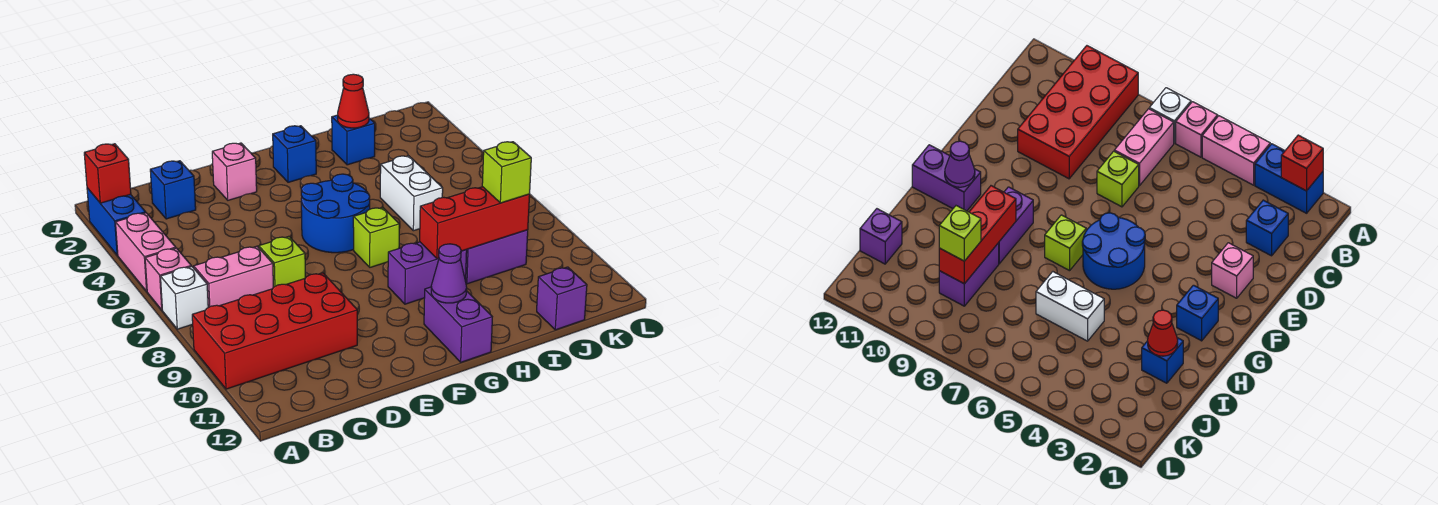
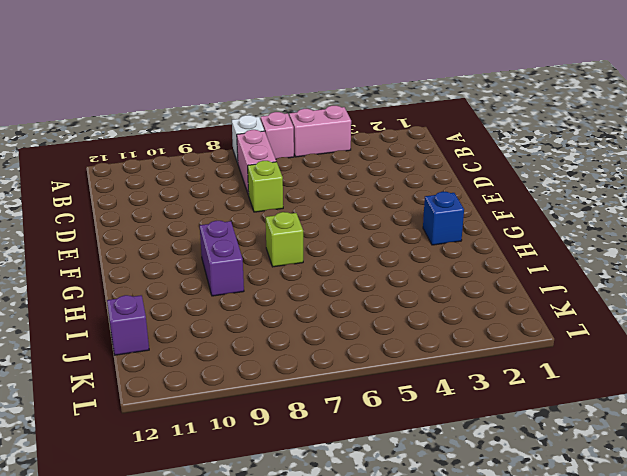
none -> blue 1x2 brick [87,188,146,255]
none -> red 2x4 brick [192,273,357,389]
none -> blue 1x1 brick [150,161,196,219]

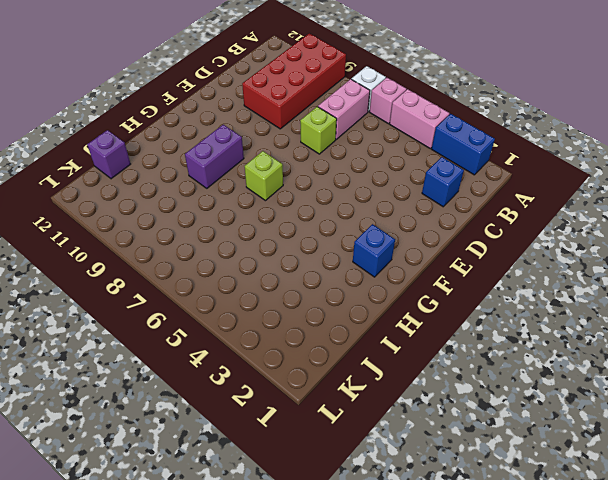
none -> pink 1x1 brick [212,143,257,200]
none -> blue 2x2 round brick [301,174,370,253]
none -> purple 1x2 brick [424,287,492,362]

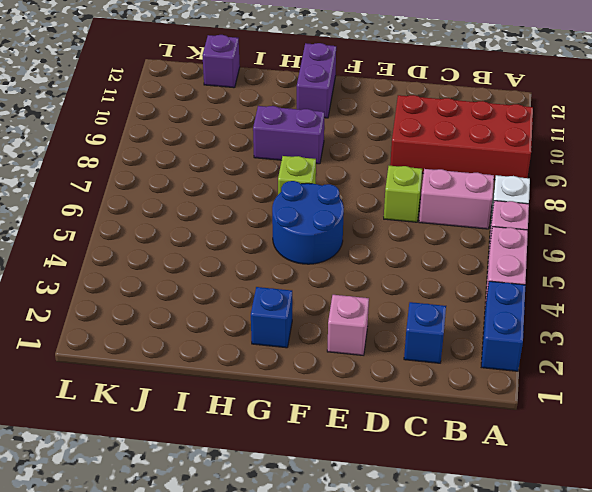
none -> blue 1x1 brick [332,115,375,165]
none -> white 1x2 brick [380,156,443,231]
none -> purple 1x2 brick [466,230,528,284]

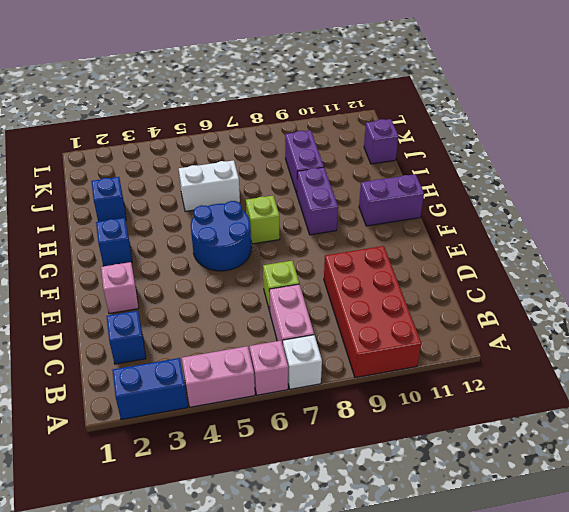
none -> red 1x1 brick [84,144,131,203]
none -> purple 1x1 cone [431,244,467,303]
none -> red 1x3 brick [420,187,530,259]

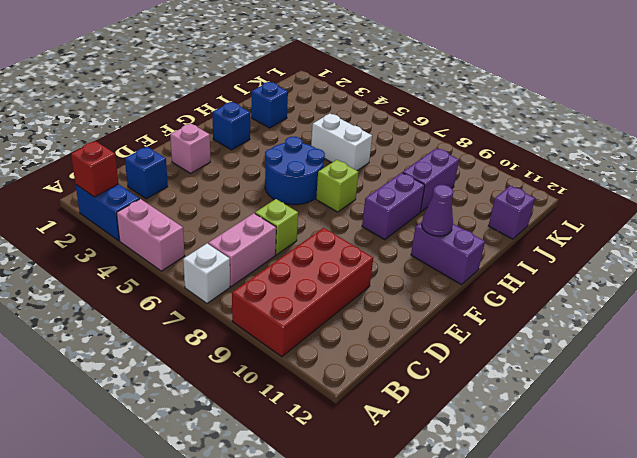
none -> pink 1x1 brick [145,248,191,310]
none -> red 1x3 brick [420,187,530,259]
none -> red 1x1 cone [338,74,369,128]

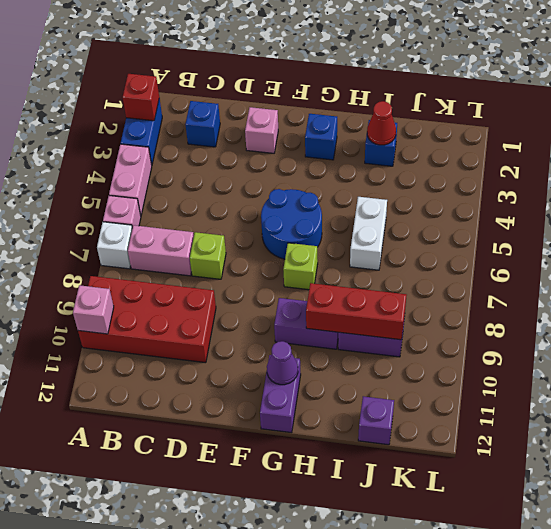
pink 1x1 brick [73,285,114,334] -> none
none -> lime 1x1 brick [482,142,531,203]

